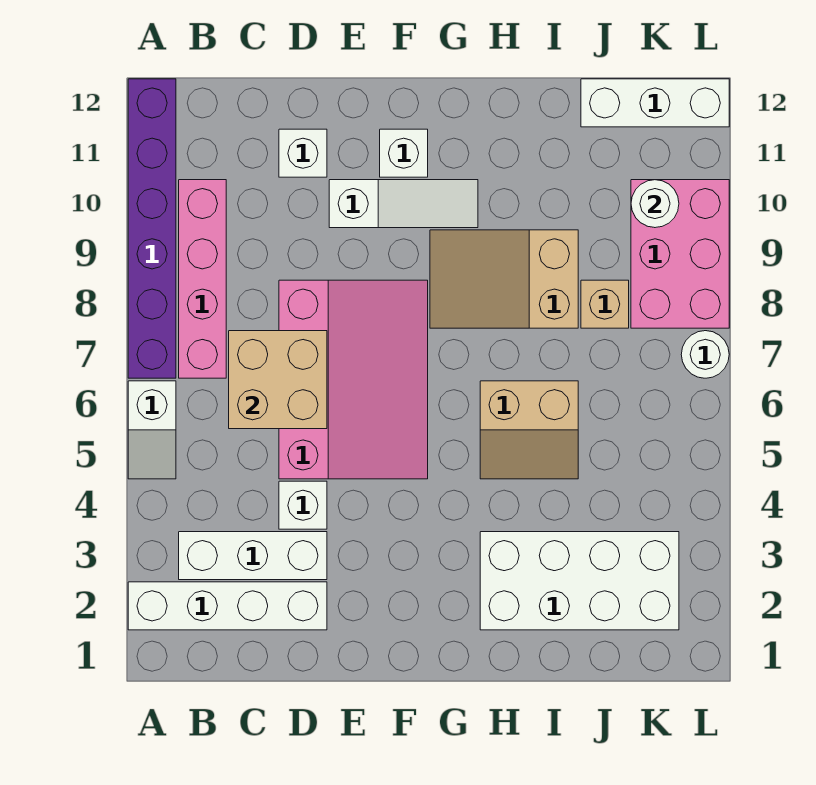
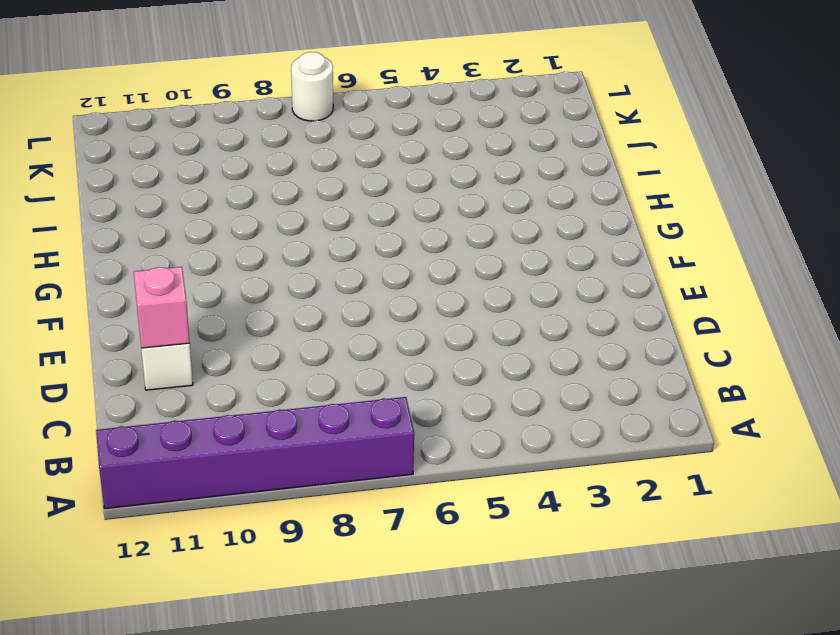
pink 1x1 brick [134,267,190,348] -> none
none -> white 1x4 brick [128,582,327,630]
none -> white 1x2 slope [128,381,176,479]
none -> white 1x3 brick [179,532,327,580]

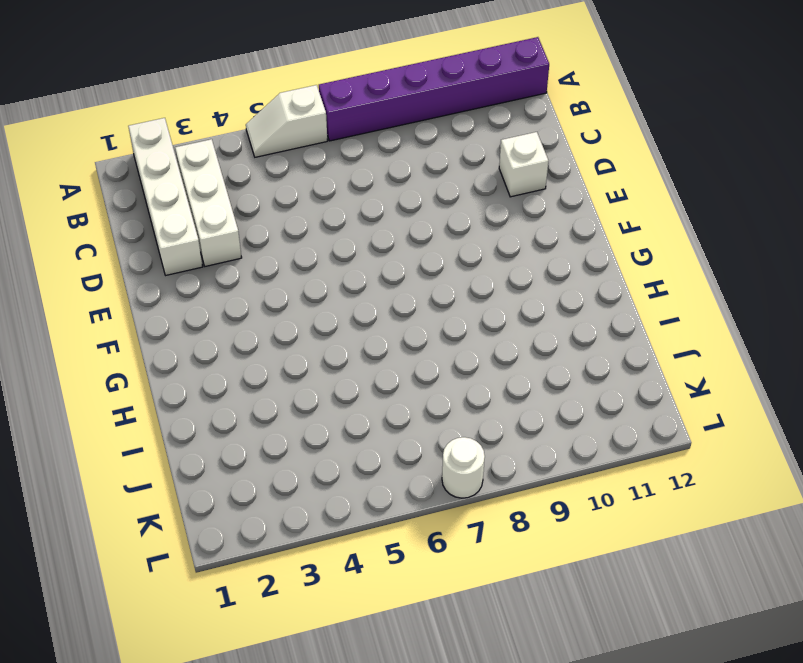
none -> pink 1x4 brick [179,180,226,378]
none -> white 1x1 brick [279,481,327,529]
none -> pink 3x4 slope [279,280,428,479]

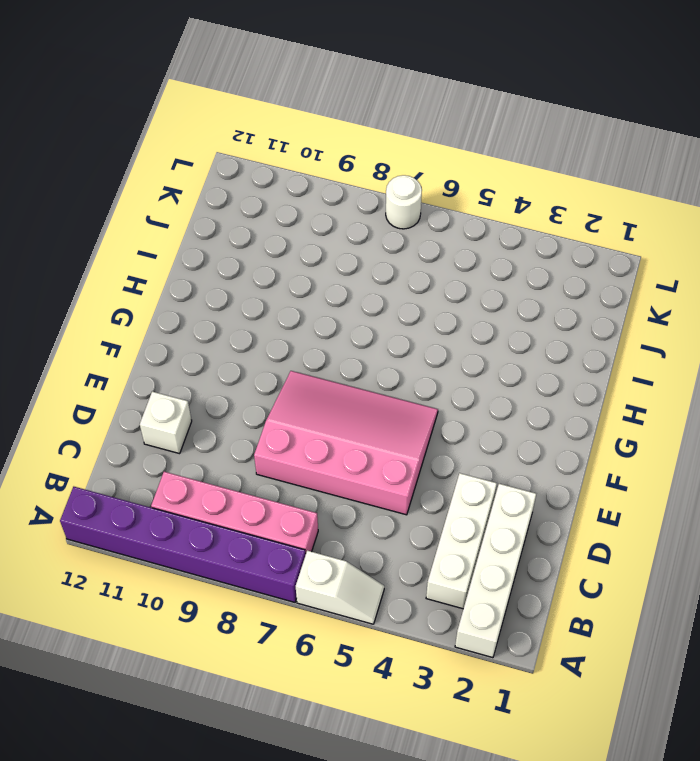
none -> white 1x1 brick [279,481,327,529]
none -> white 1x3 slope [329,180,478,228]
none -> white 1x1 brick [380,129,428,177]

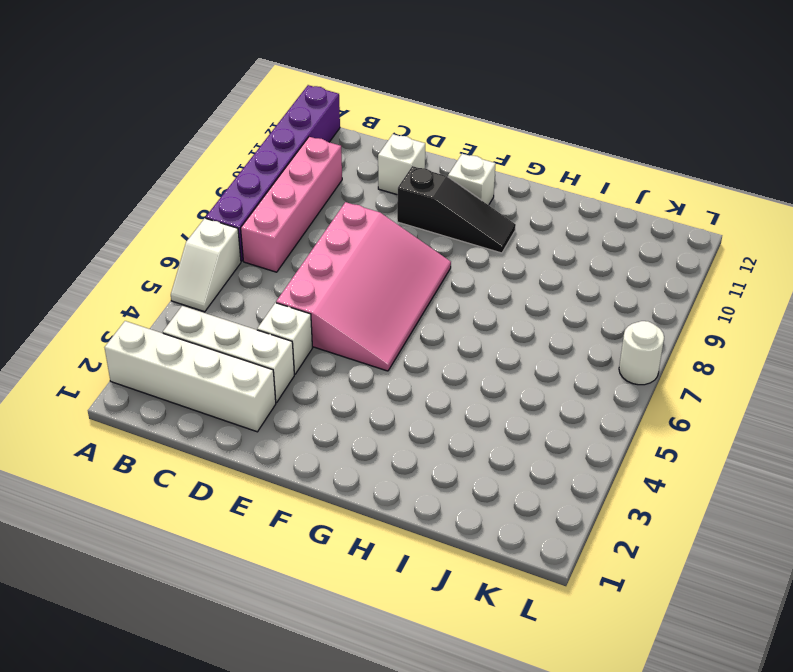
black 1x3 slope [397,166,516,253] -> white 1x3 slope [329,180,478,228]
none -> tan 2x3 slope [430,230,578,328]
none -> white 2x4 brick [480,532,679,630]
none -> tan 2x2 slope [480,381,578,479]

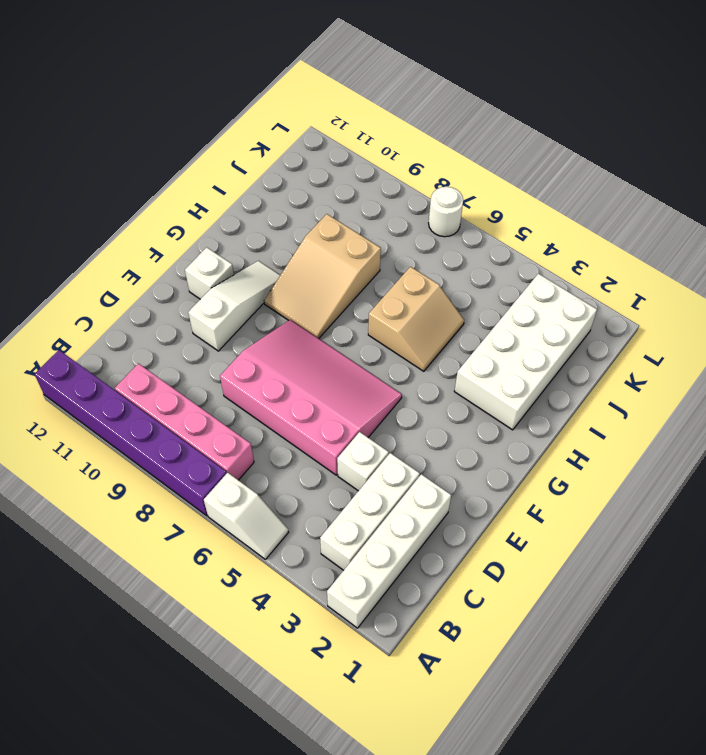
none -> white 1x1 brick [279,129,327,177]
none -> tan 1x1 brick [581,280,629,328]
none -> white 1x3 brick [581,79,729,127]

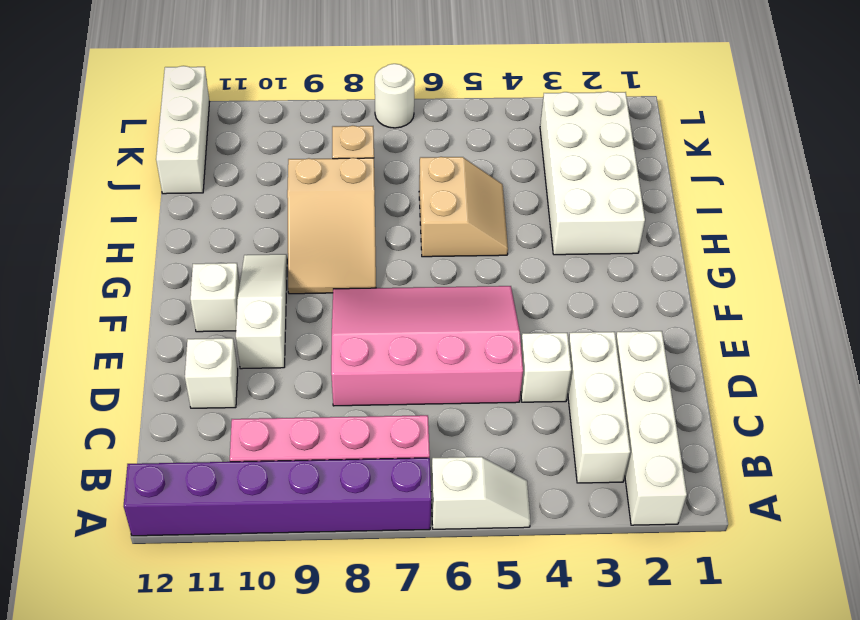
none -> pink 2x3 brick [631,180,729,328]
none -> tan 2x2 brick [229,331,327,429]
none -> white 1x1 round brick [631,180,679,228]

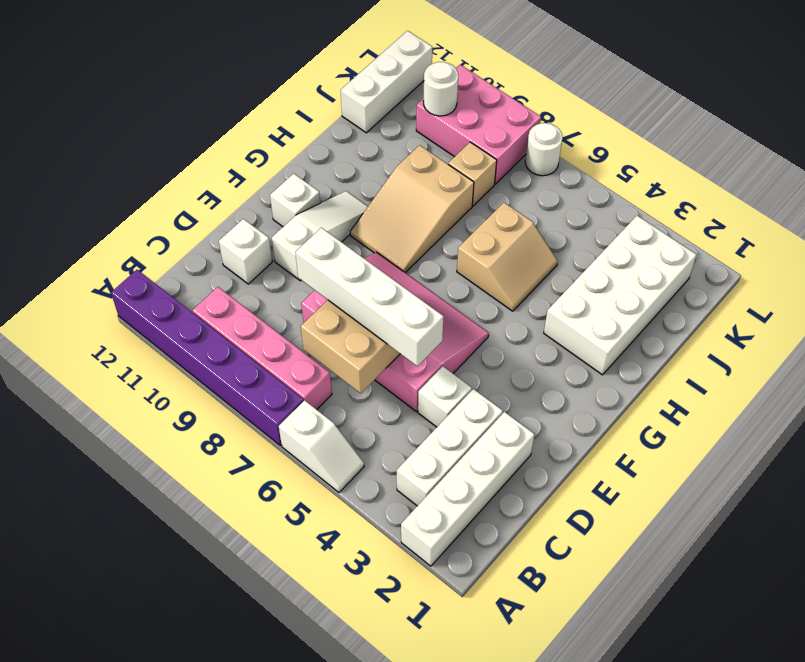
white 1x4 brick [295,228,444,366] -> none

